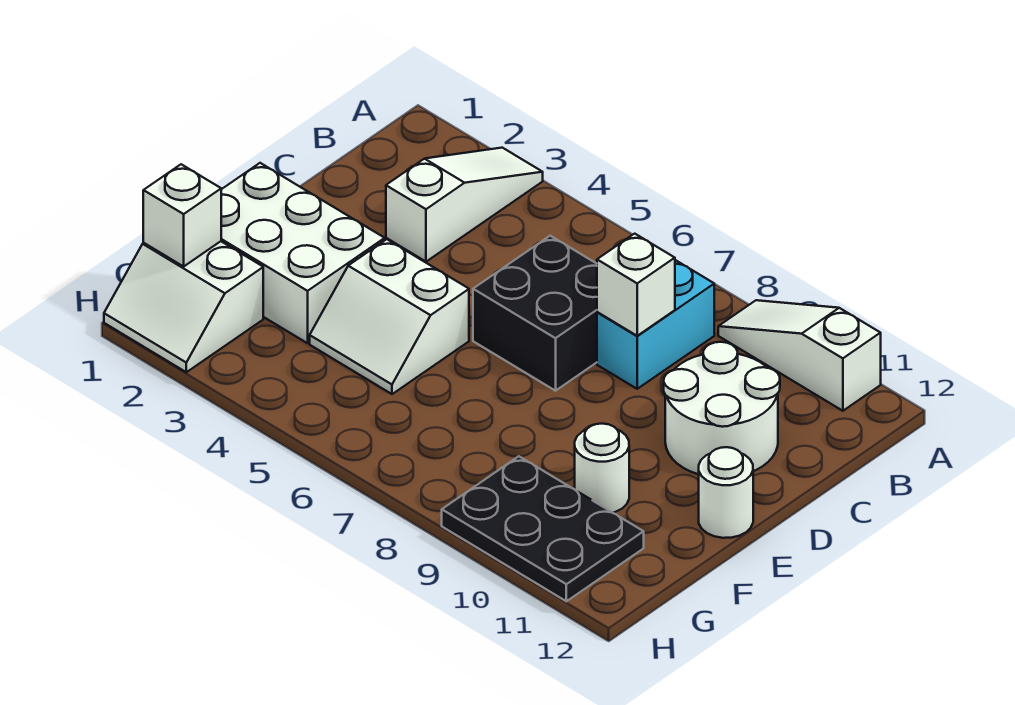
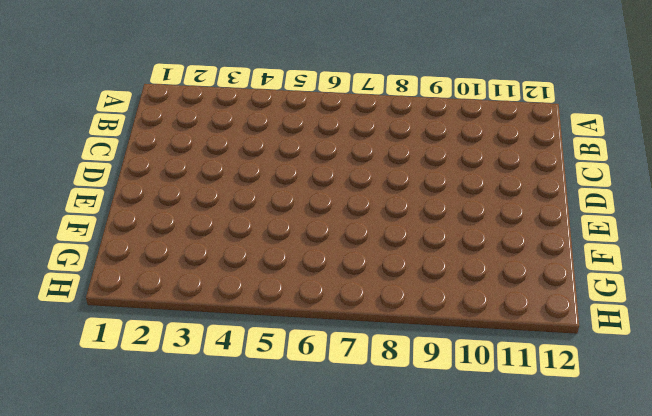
none -> white 1x3 slope [386,148,543,262]
none -> white 1x3 slope [718,300,881,411]
none -> cyan 1x2 brick [597,260,714,389]

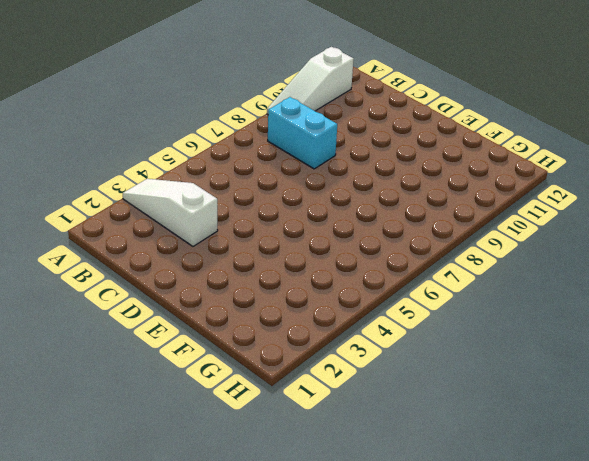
none -> black 2x2 brick [473,236,597,391]
none -> white 2x2 round brick [664,342,780,474]
none -> white 2x3 brick [221,163,385,343]

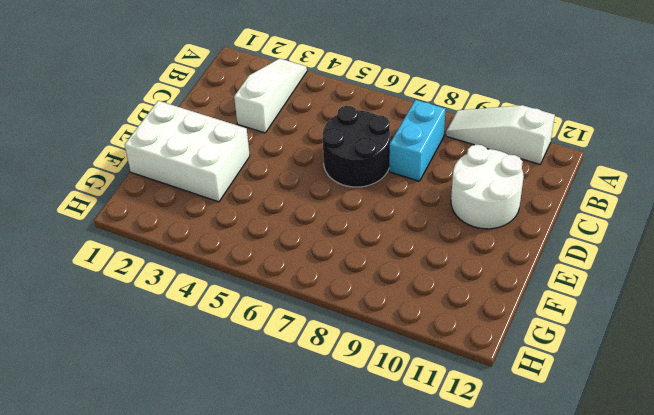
black 2x2 round brick [323,106,390,187] -> black 2x2 brick [473,236,597,391]
none -> white 2x2 slope [310,239,469,394]
none -> white 1x1 round brick [699,447,753,538]
none -> white 1x1 round brick [575,424,629,513]

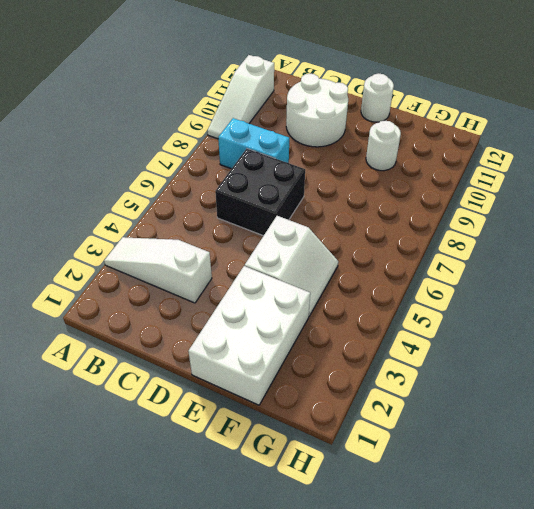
none -> white 2x2 slope [104,241,263,372]
none -> black 2x3 plate [442,456,644,601]
none -> white 1x1 brick [597,234,675,336]

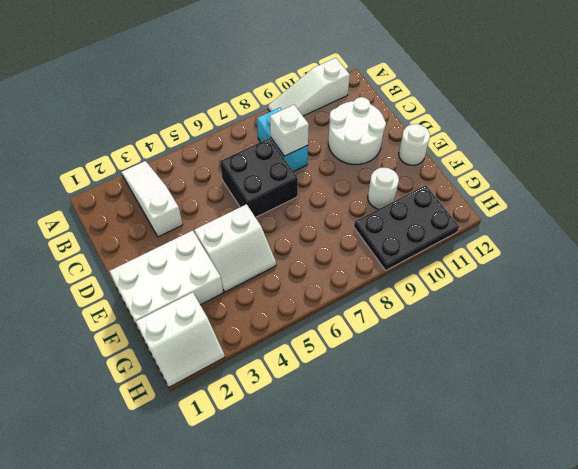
none -> white 1x1 brick [143,164,221,266]

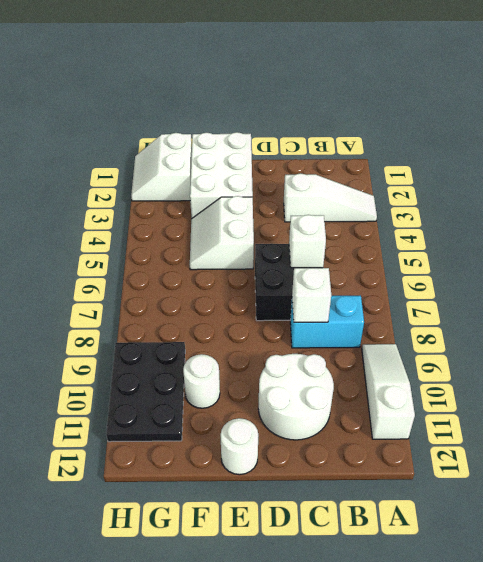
white 1x1 brick [289,215,326,268] -> white 1x1 brick moved to [143,164,221,266]

